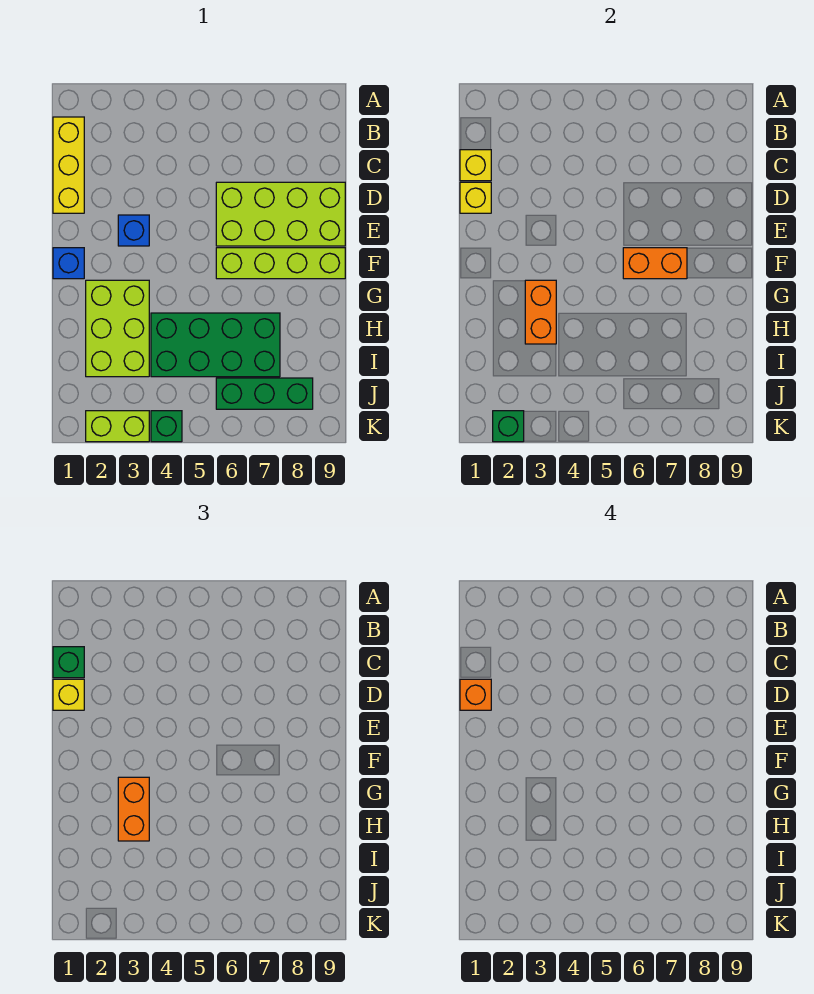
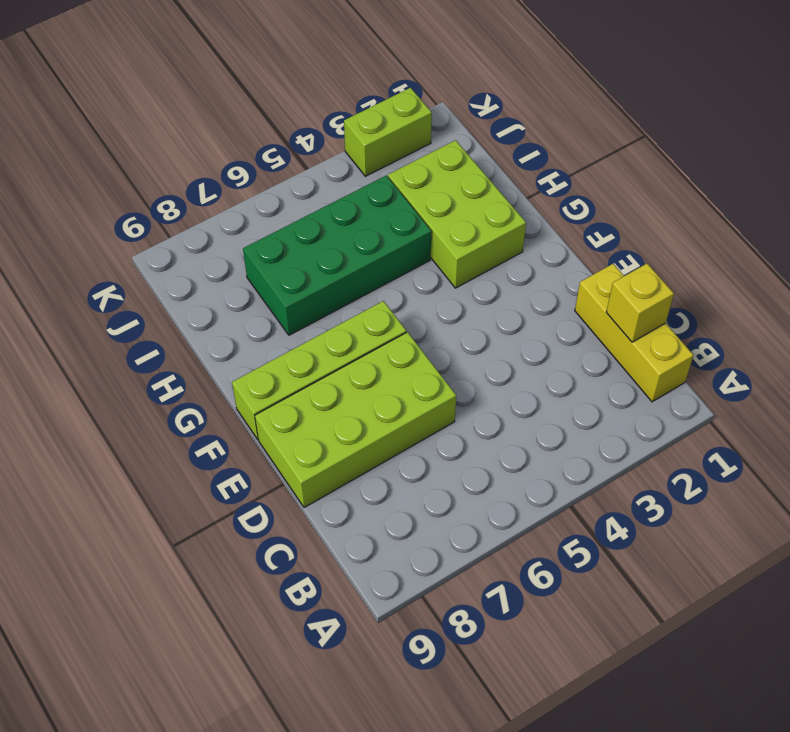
none -> blue 1x1 brick [118,215,149,246]
none -> blue 1x1 brick [53,248,84,279]
none -> green 1x3 brick [216,378,313,409]

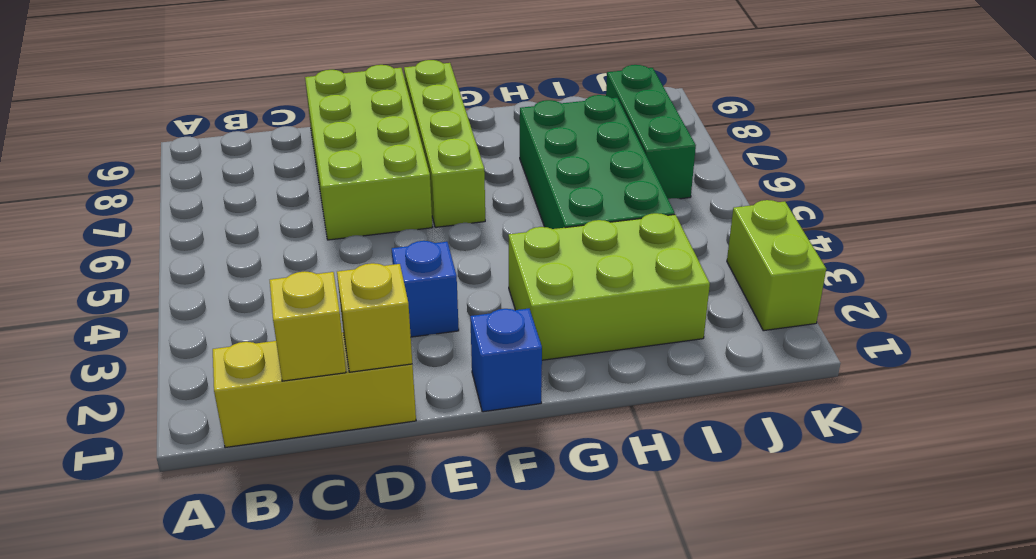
none -> green 1x1 brick [151,411,182,442]
none -> orange 1x2 brick [623,248,687,279]
none -> orange 1x2 brick [525,280,556,344]

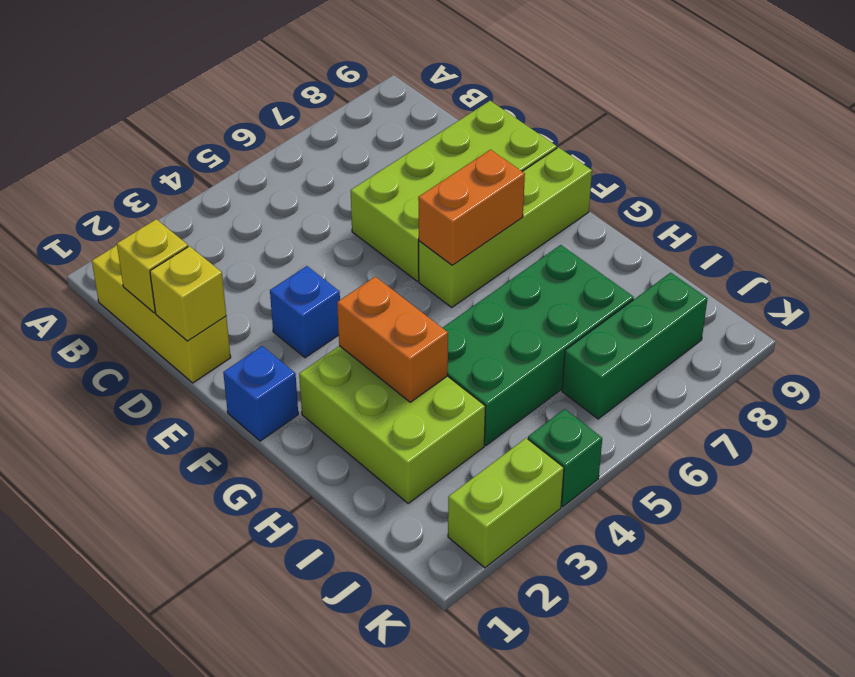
none -> green 1x1 brick [493,411,524,442]
none -> green 1x1 brick [53,647,84,678]
none -> yellow 1x1 brick [53,679,84,710]

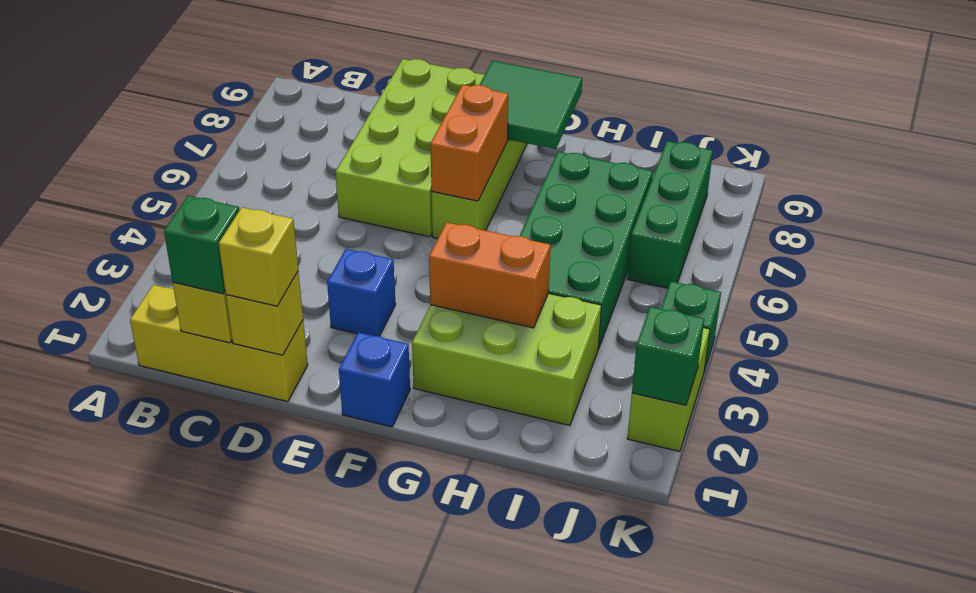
green 2x2 tile [480,61,582,149] -> none
none -> orange 1x2 brick [118,777,149,841]
none -> orange 1x1 brick [460,679,491,710]

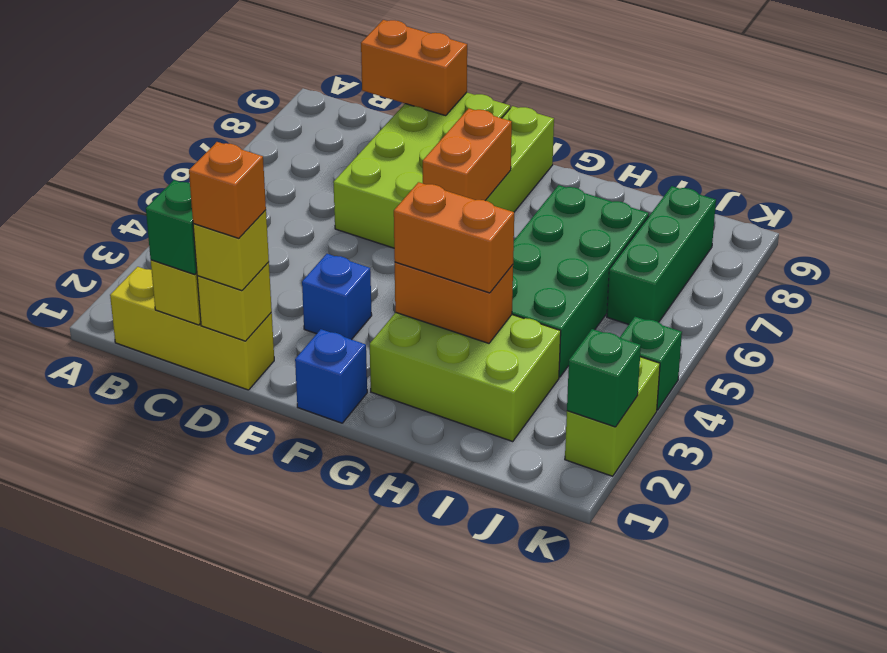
orange 1x2 brick [361,20,467,116] -> none

